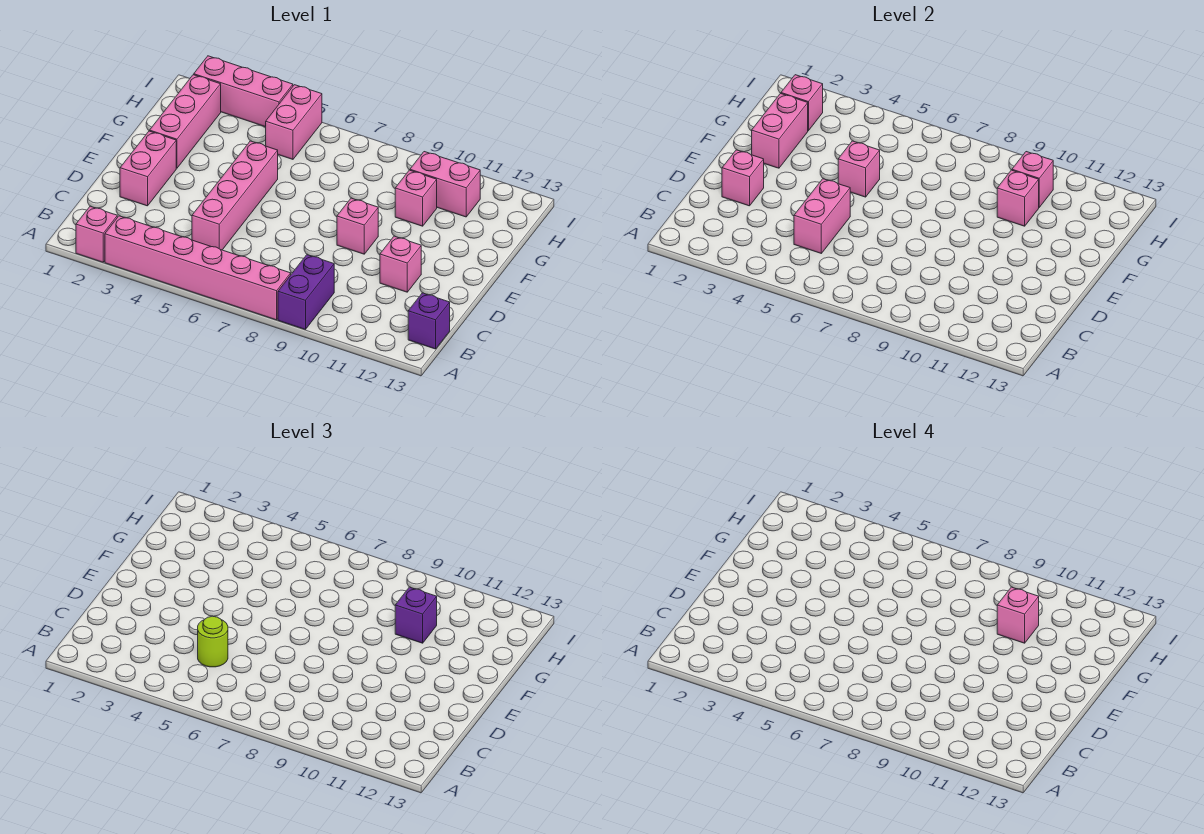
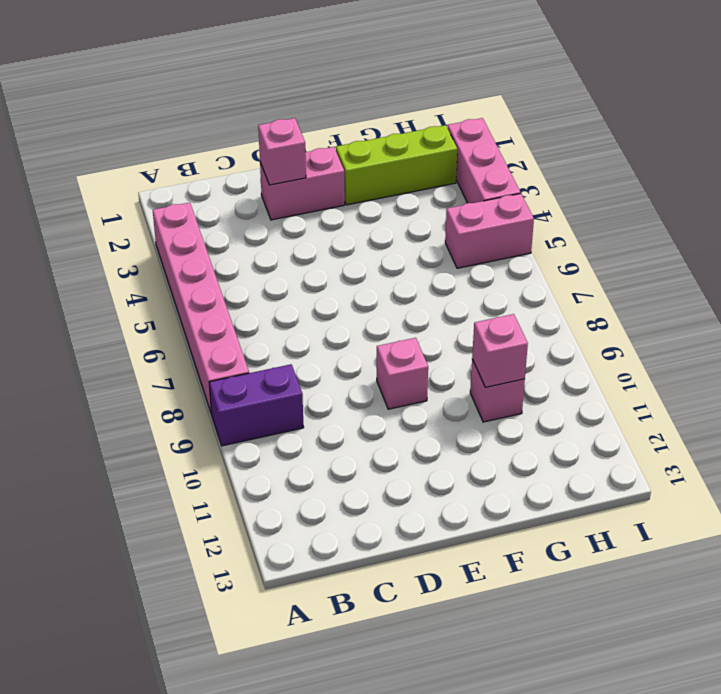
lime 1x3 brick [336,125,457,205] -> pink 1x3 brick [150,75,221,168]
none -> pink 1x1 brick [76,206,117,262]
none -> purple 1x1 brick [408,293,450,349]
none -> pink 1x4 brick [192,141,278,250]

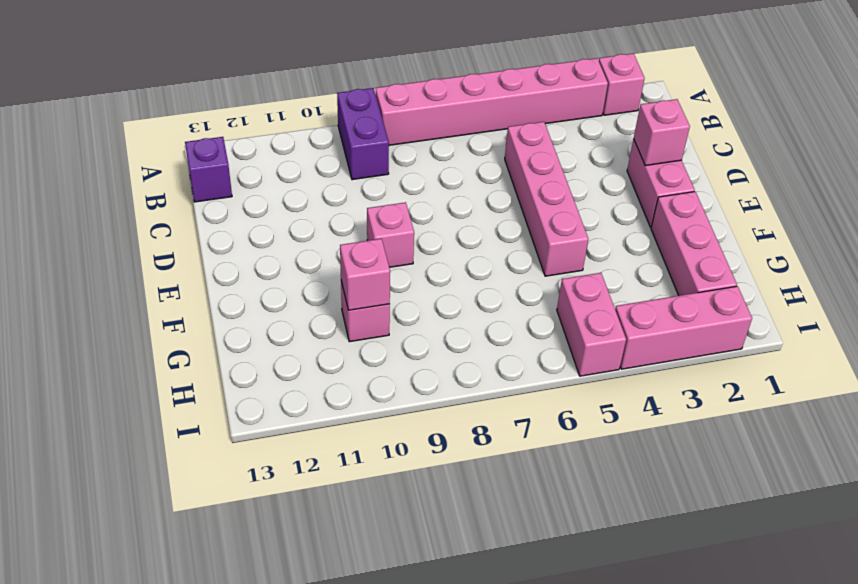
none -> pink 1x1 brick [380,236,421,292]
none -> pink 1x2 brick [410,152,480,217]
none -> pink 1x2 brick [794,179,850,253]

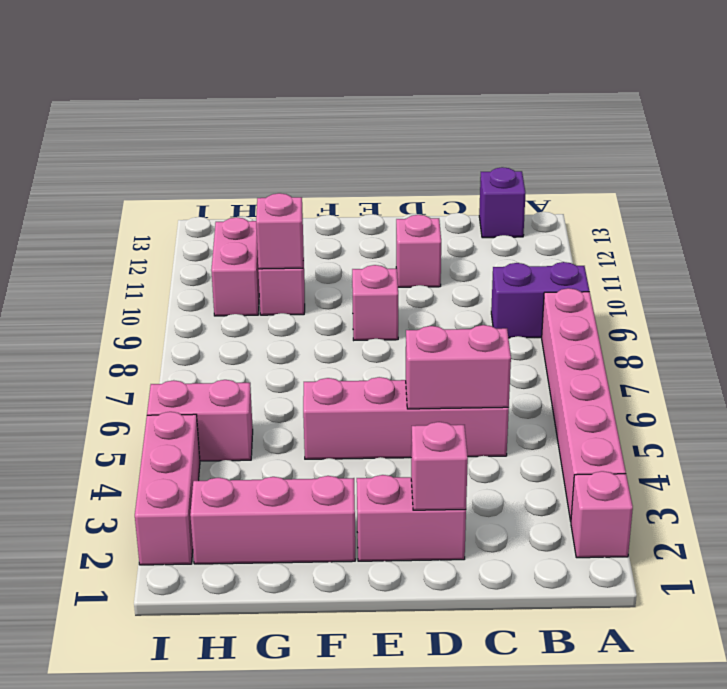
none -> pink 1x2 brick [752,93,808,168]
none -> pink 1x1 brick [838,141,880,197]
none -> pink 1x1 brick [781,75,823,131]

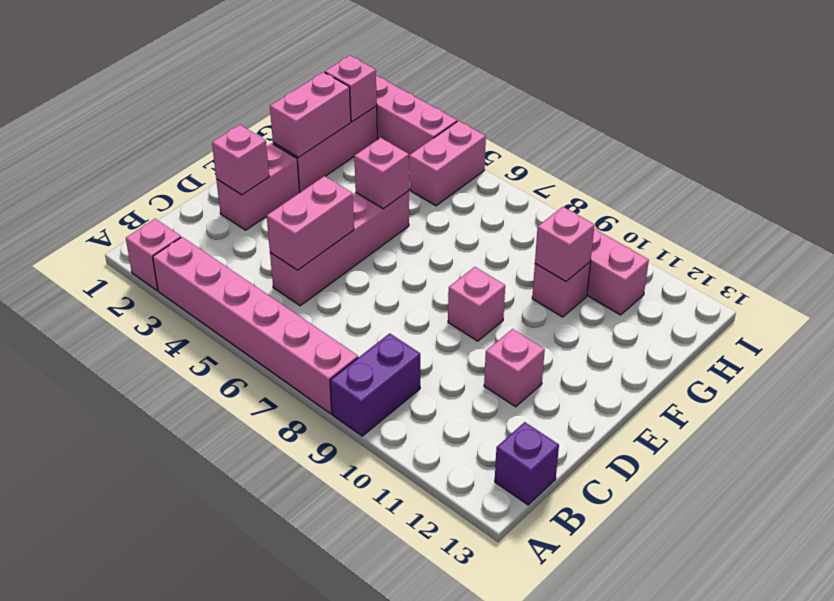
none -> pink 1x1 brick [1012,152,1053,207]
none -> lime 1x1 round brick [198,616,228,667]
none -> purple 1x1 brick [395,587,437,643]

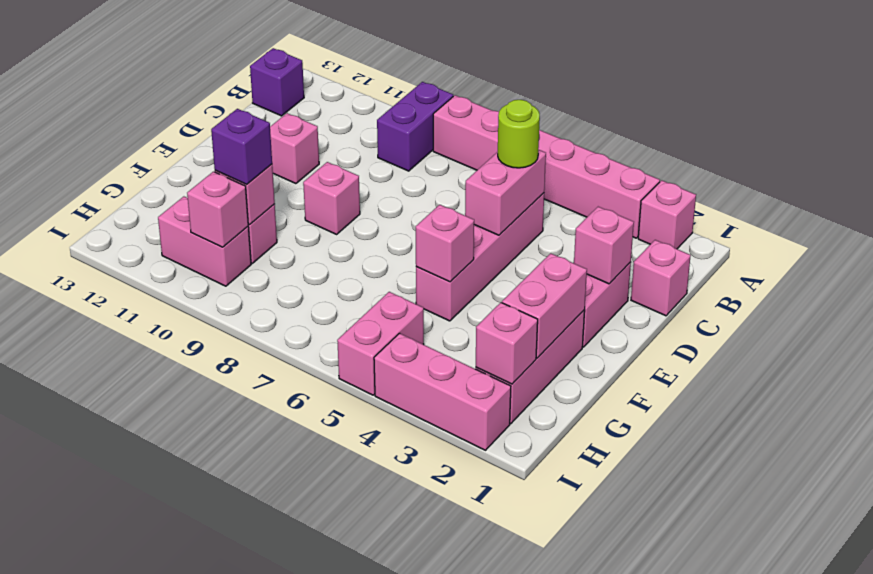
pink 1x1 brick [631,240,691,316] -> pink 1x1 brick moved to [997,587,1039,643]

